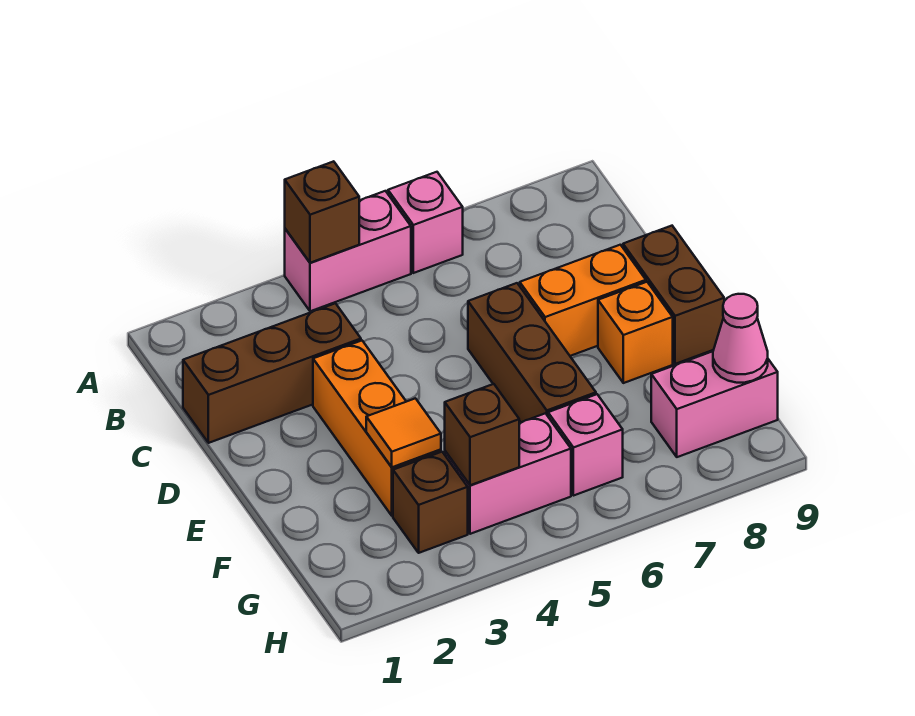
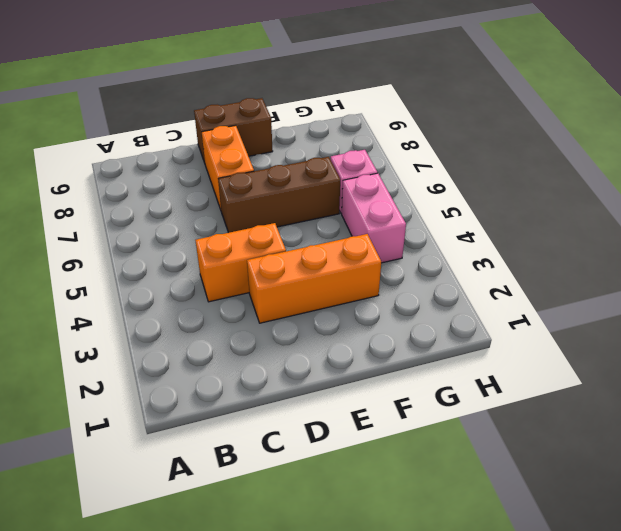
orange 1x2 brick [195,223,286,302] -> none
none -> pink 1x2 brick [285,191,411,311]
none -> pink 1x1 brick [388,172,463,273]
none -> brown 1x3 brick [183,303,361,443]

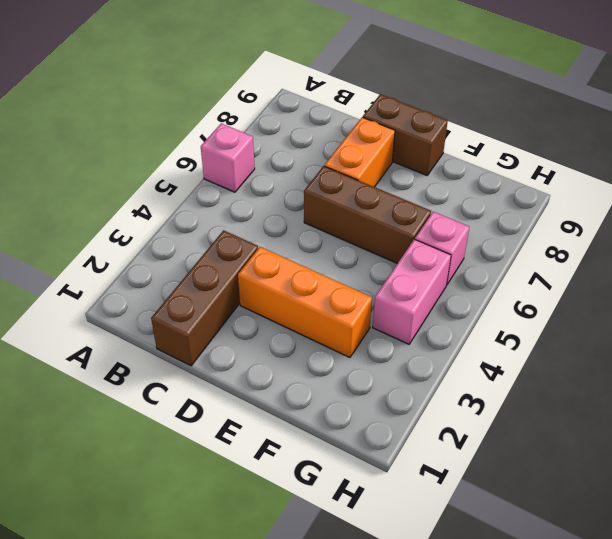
none -> pink 1x2 brick [285,191,411,311]
none -> orange 1x1 brick [598,282,673,383]
none -> brown 1x1 brick [393,452,468,553]

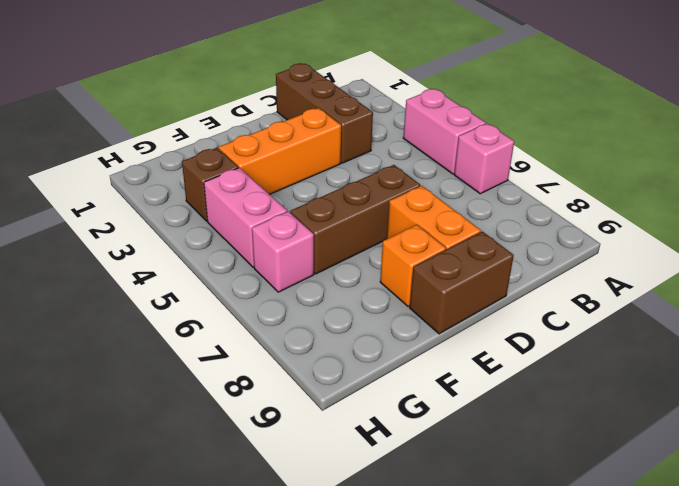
none -> pink 1x2 brick [651,351,778,457]
none -> brown 1x1 brick [285,161,359,263]
none -> orange 1x1 tile [366,398,441,467]

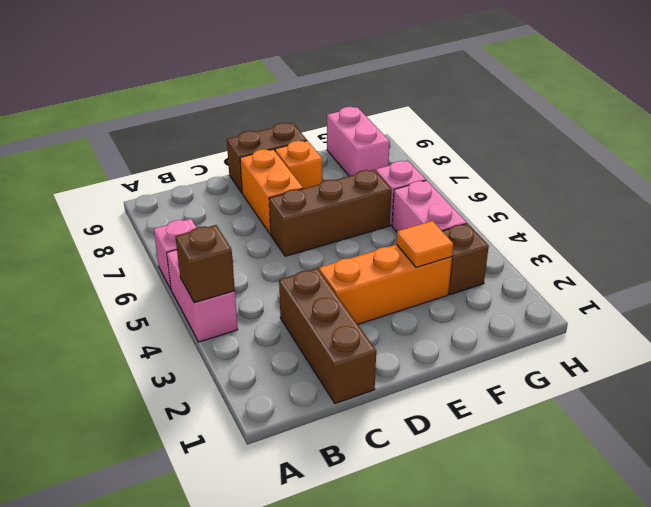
none -> brown 1x1 brick [445,384,519,485]
none -> pink 1x1 cone [713,294,768,383]

